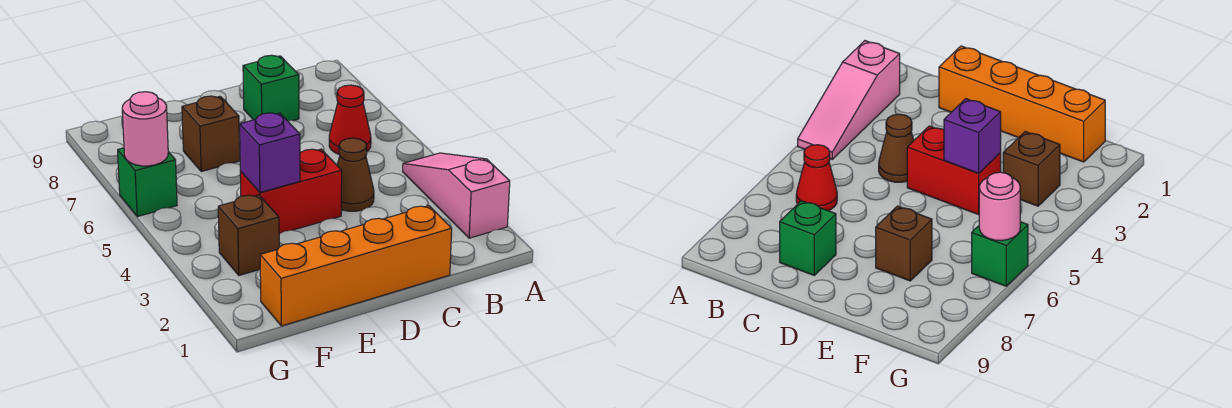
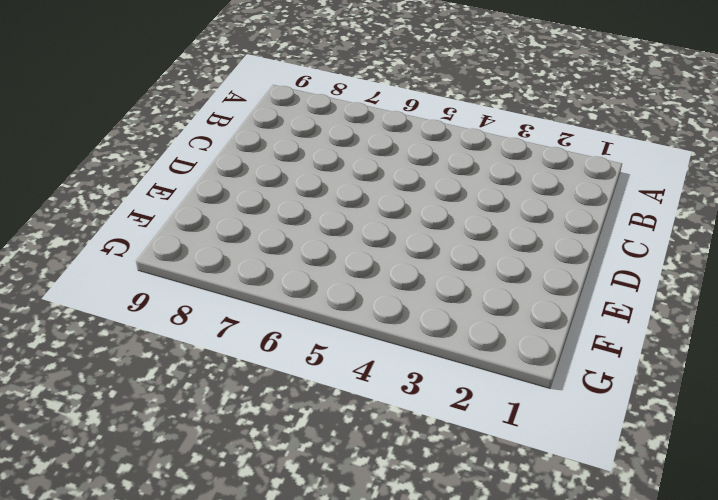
none -> pink 1x3 slope [403,153,510,238]
none -> red 1x1 cone [329,85,371,154]

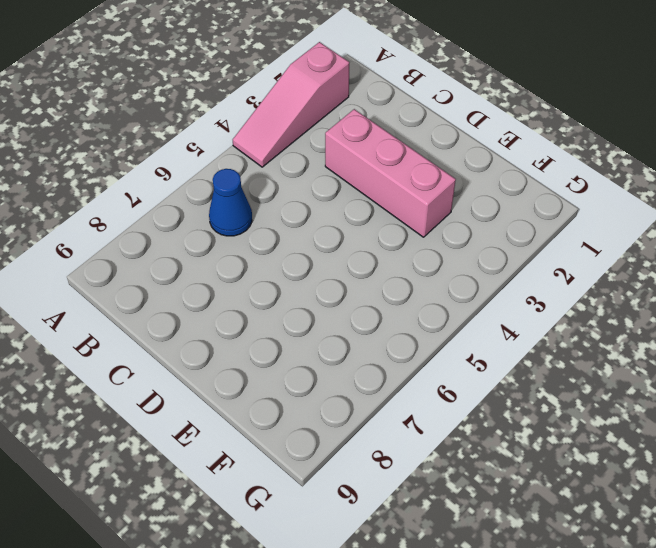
blue 1x1 cone [209,169,252,236] -> red 1x1 cone [329,85,371,154]
pink 1x3 brick [325,109,456,237] -> none
none -> orange 1x4 brick [260,206,452,326]
none -> brown 1x1 cone [337,138,374,211]

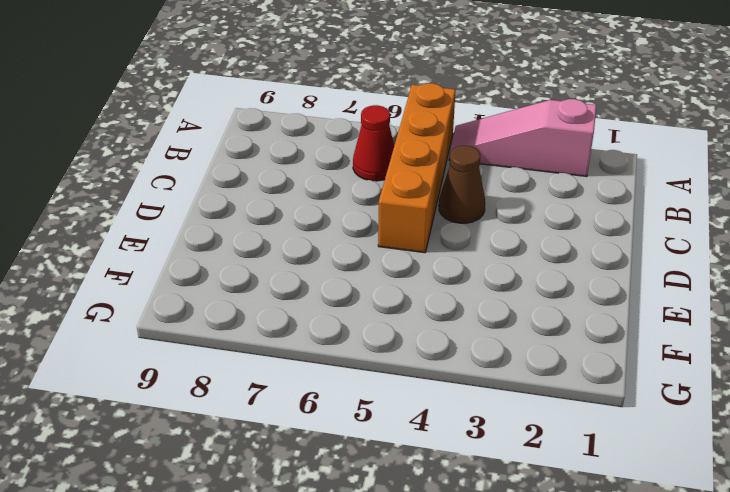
orange 1x4 brick [378,83,456,253] -> orange 1x4 brick moved to [260,206,452,326]
none -> green 1x1 brick [243,55,299,121]
none -> red 1x2 brick [240,149,342,234]

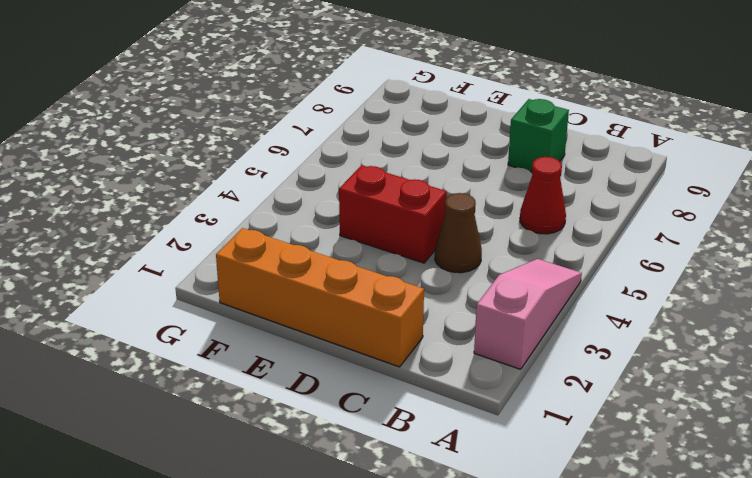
none -> brown 1x1 brick [182,96,240,171]
none -> brown 1x1 brick [218,195,279,275]

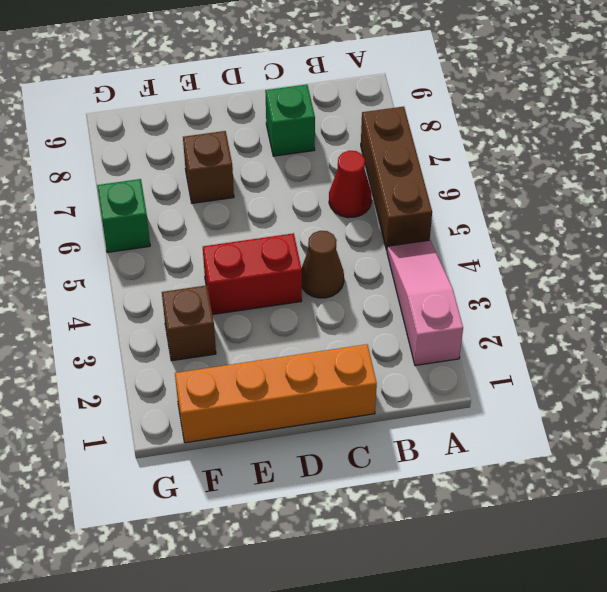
brown 1x3 brick [361,107,432,250] -> none
none -> purple 1x1 brick [239,113,300,192]
none -> pink 1x1 round brick [122,92,168,166]

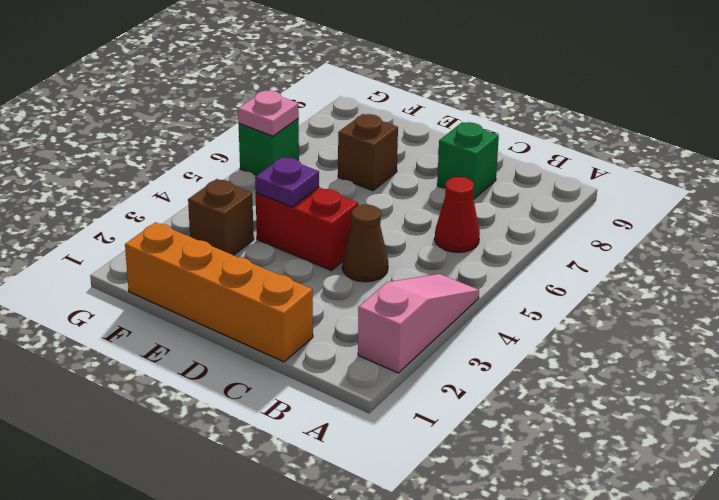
purple 1x1 plate [255,157,319,207] -> purple 1x1 brick [239,113,300,192]
pink 1x1 plate [238,90,299,136] -> pink 1x1 round brick [122,92,168,166]

